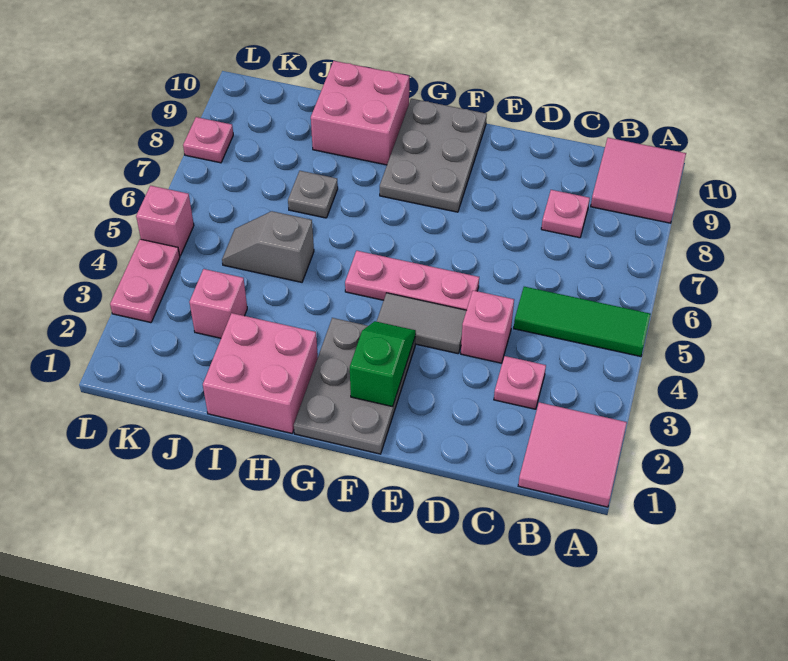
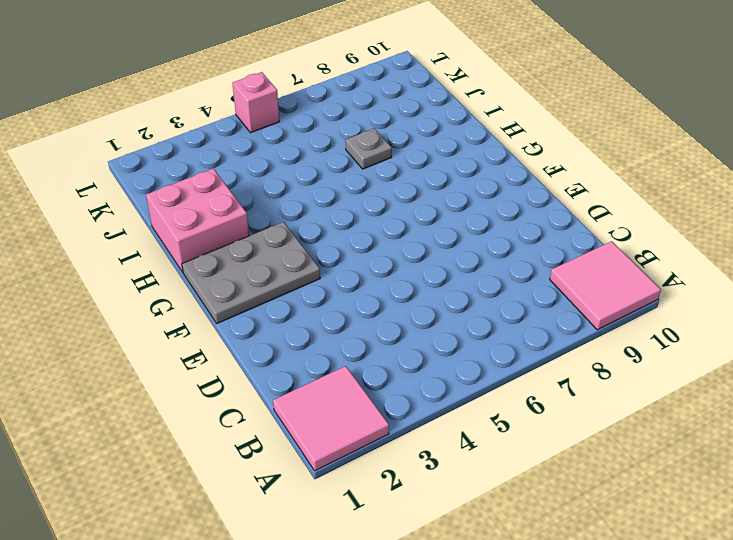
none -> green 1x3 tile [514,287,651,357]
none -> pink 1x1 plate [494,356,546,409]
none -> pink 1x1 plate [541,190,590,238]

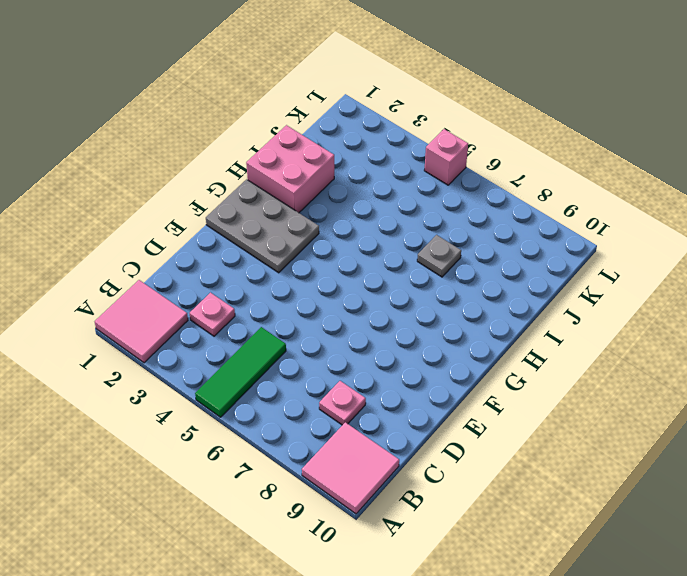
none -> pink 1x1 brick [461,290,514,363]
none -> grey 1x2 tile [377,293,467,354]
none -> pink 1x3 plate [345,251,479,310]

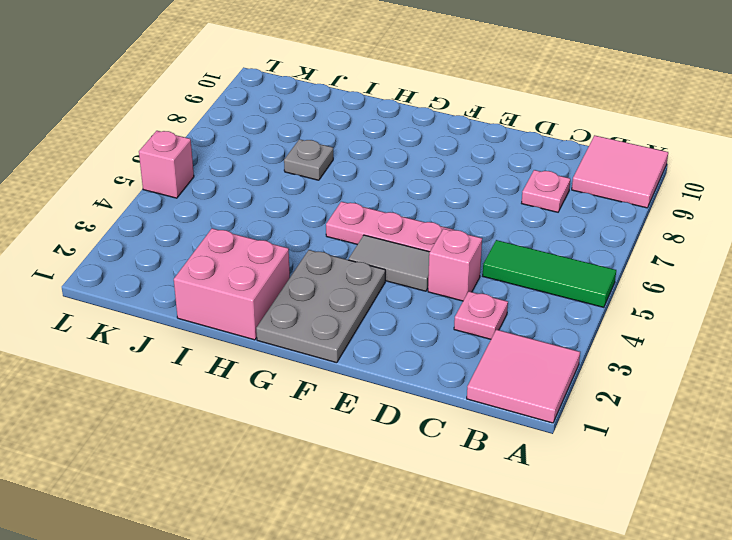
none -> grey 2x3 plate [380,99,487,212]
none -> pink 2x2 brick [311,61,409,165]
none -> grey 1x2 slope [222,211,314,282]

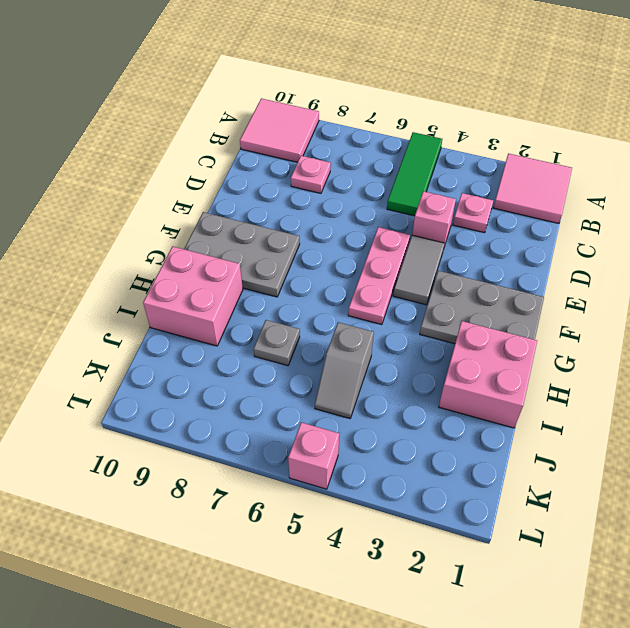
none -> pink 1x1 brick [189,269,247,338]
none -> pink 1x2 plate [110,239,180,323]
none -> pink 1x1 plate [183,117,233,163]

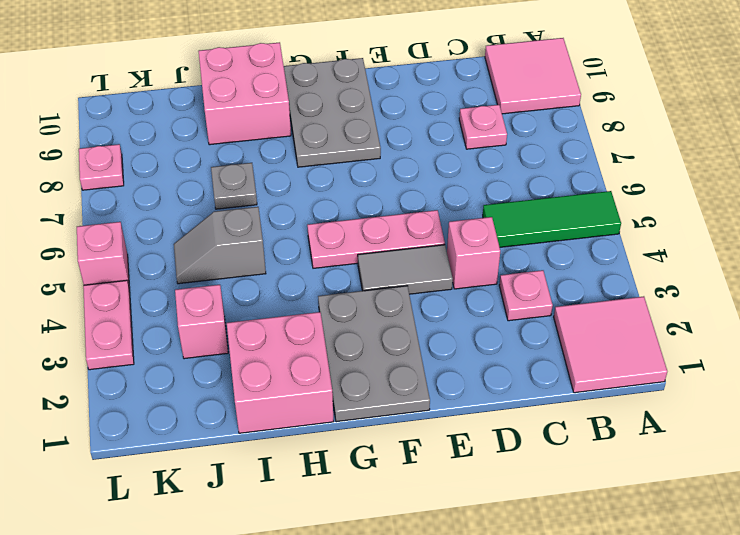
none -> green 1x2 slope [350,321,416,407]

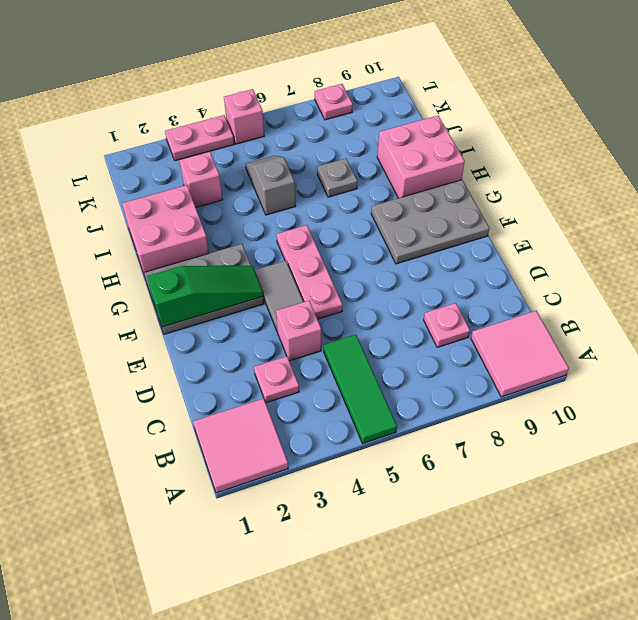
green 1x3 slope [147,266,263,327] -> green 1x2 slope [350,321,416,407]

